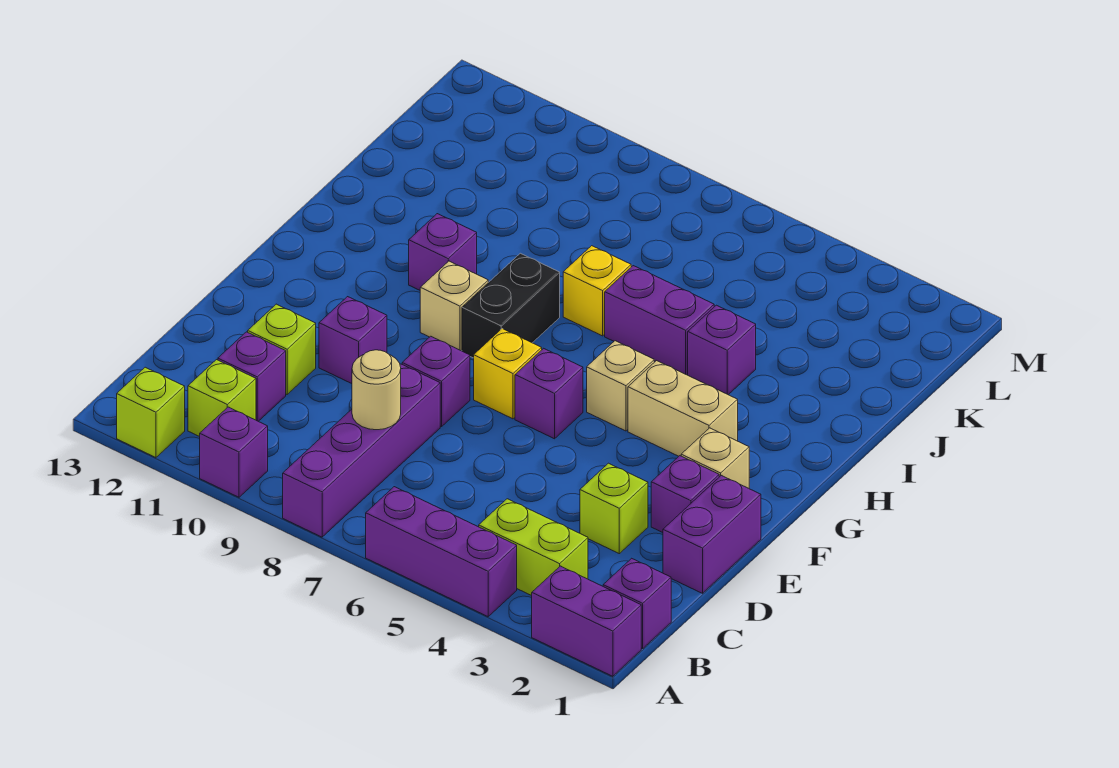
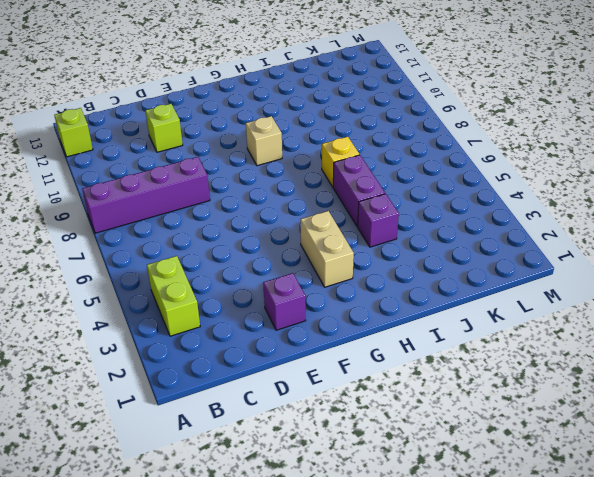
none -> purple 1x2 brick [532,566,641,676]
none -> purple 1x3 brick [366,487,517,616]
none -> purple 1x1 brick [200,407,268,497]

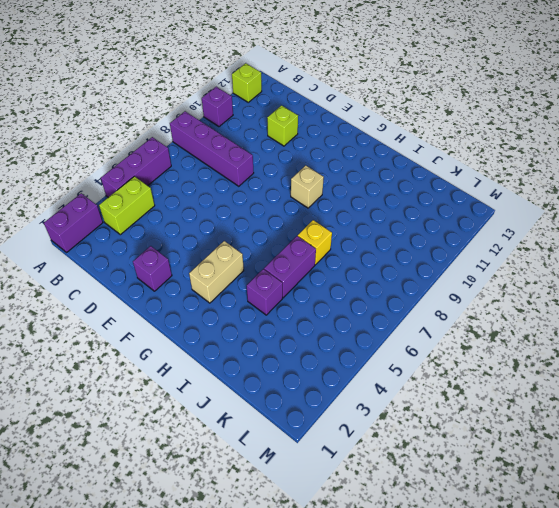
none -> purple 1x1 brick [603,558,671,649]
none -> lime 1x1 brick [188,360,256,437]
none -> purple 1x1 brick [218,332,286,421]

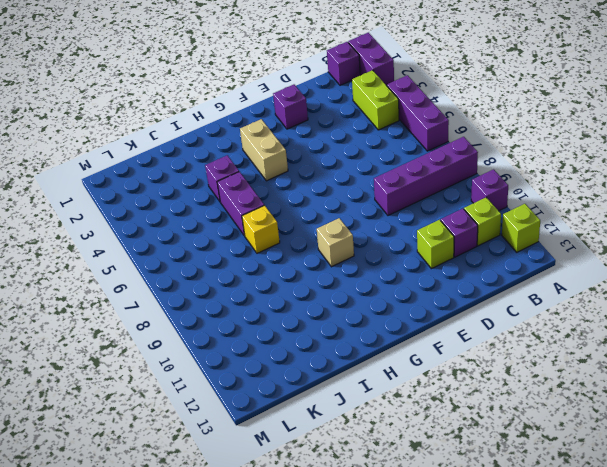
none -> purple 1x2 brick [663,476,761,593]
none -> lime 1x1 brick [580,463,648,554]
none -> purple 1x1 brick [402,336,470,427]

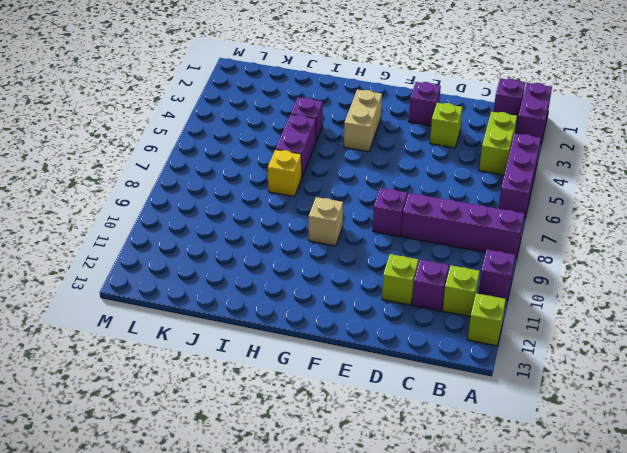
none -> purple 1x2 brick [663,476,761,593]
none -> purple 1x1 brick [319,297,387,384]
none -> tan 1x1 brick [681,428,749,488]

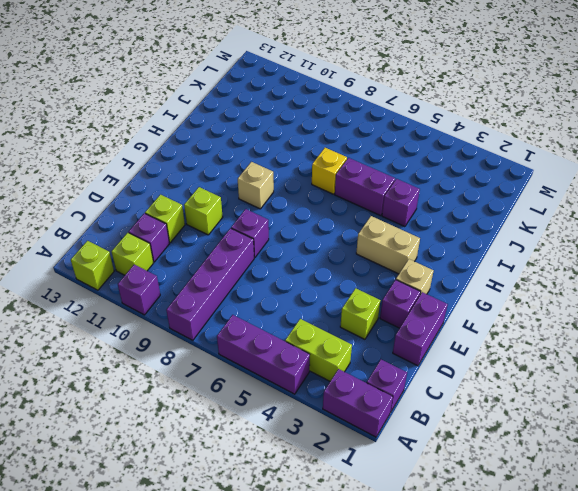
lime 1x1 brick [184,187,223,235] -> purple 1x1 brick [319,297,387,384]
none -> purple 1x1 brick [515,348,583,439]
none -> yellow 1x1 brick [474,329,542,419]
none -> tan 1x1 brick [587,341,654,431]

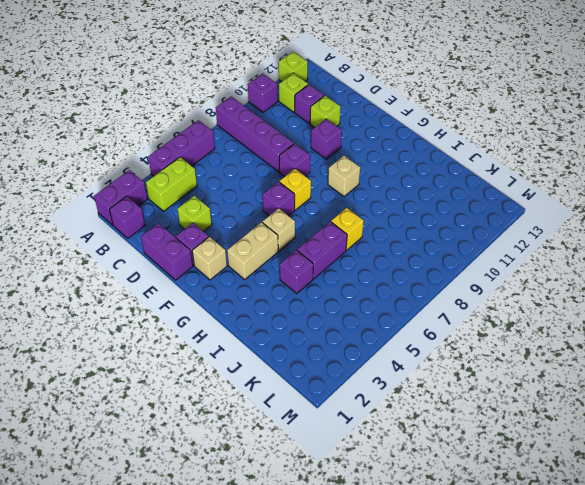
none -> black 1x2 brick [462,253,560,358]
none -> purple 1x1 brick [409,214,477,290]
none -> tan 1x1 round brick [352,350,401,430]

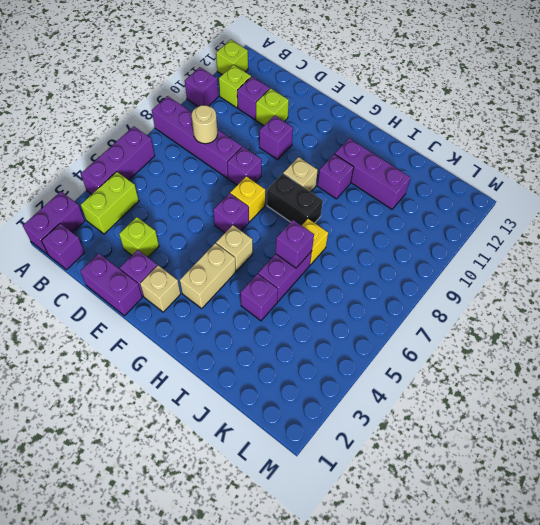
purple 1x3 brick [335,138,411,209] -> none
purple 1x1 brick [276,220,314,268] -> none

